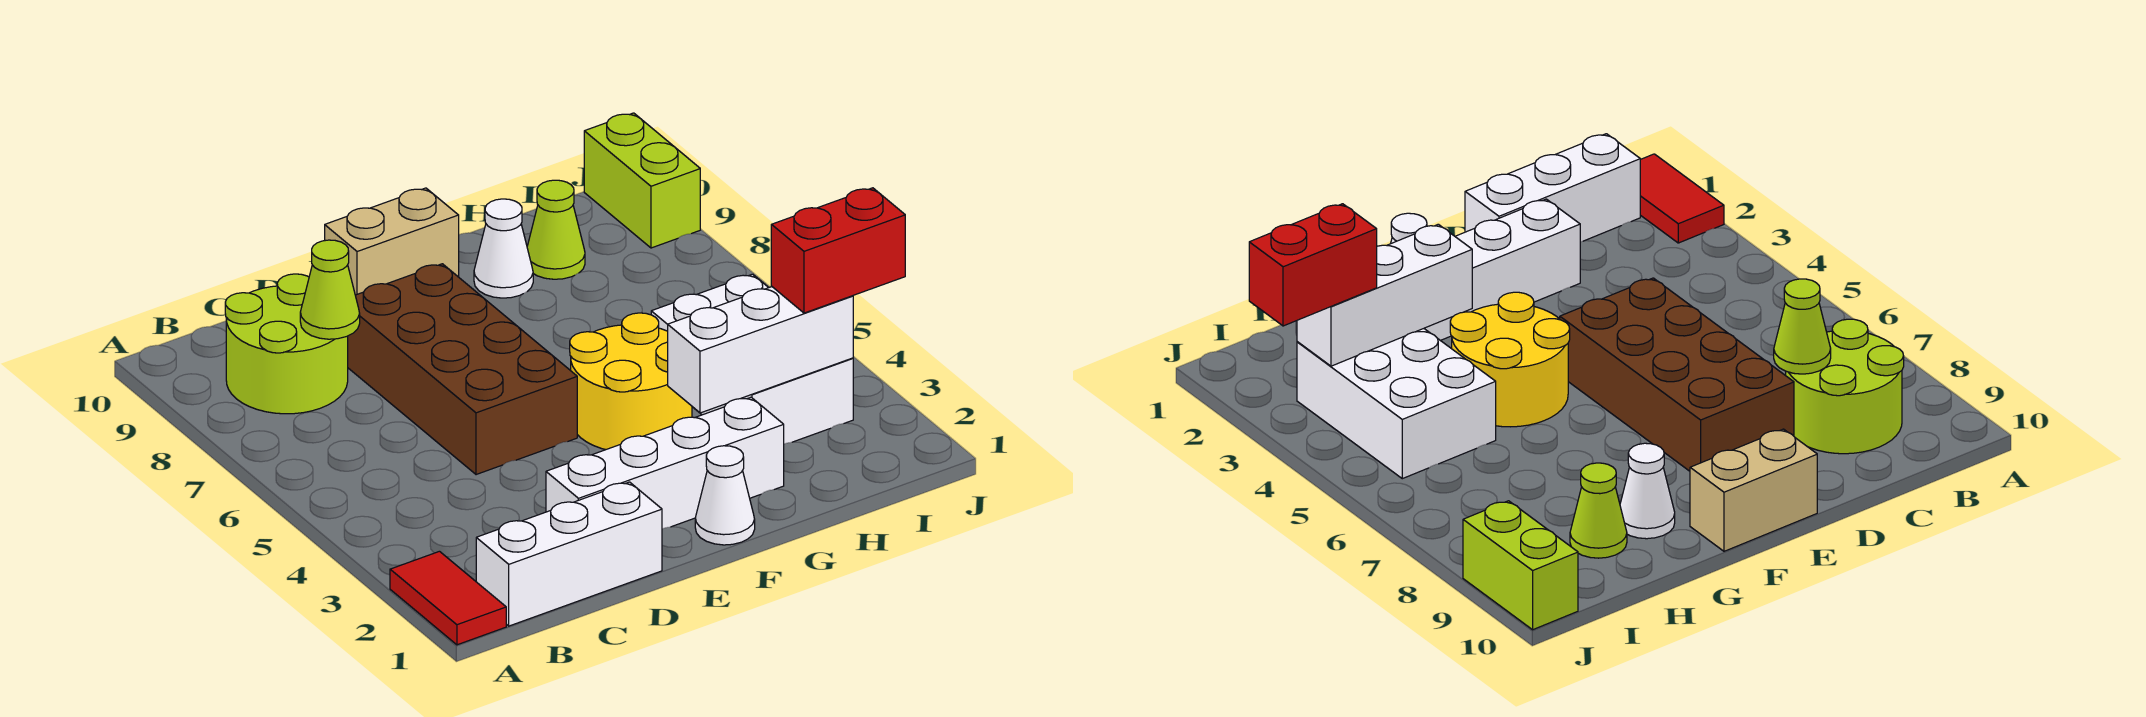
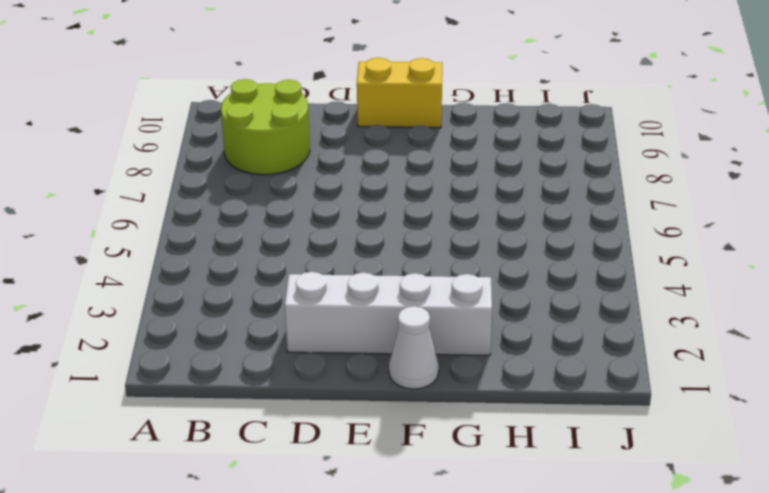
yellow 1x2 brick [357,58,442,128] -> tan 1x2 brick [325,188,459,295]
none -> red 1x2 tile [390,551,506,645]
none -> white 1x3 brick [476,482,662,626]
none -> brown 2x4 brick [348,264,577,475]

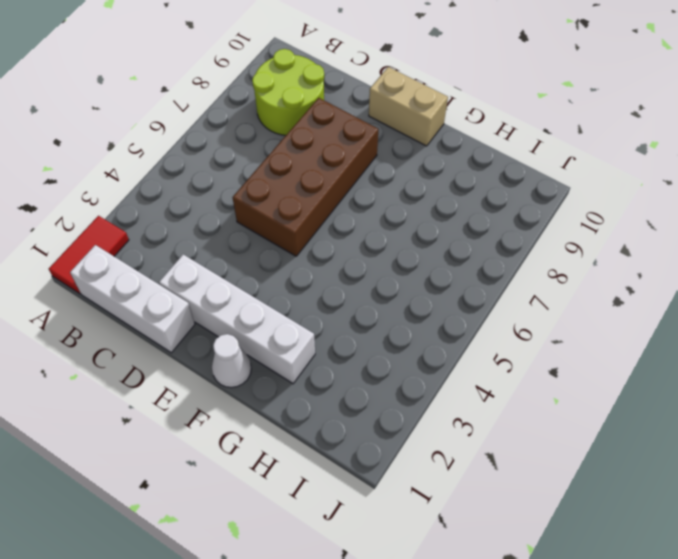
none -> yellow 2x2 round brick [570,313,692,450]
none -> white 1x1 cone [474,199,533,298]
none -> white 2x3 brick [651,274,853,444]

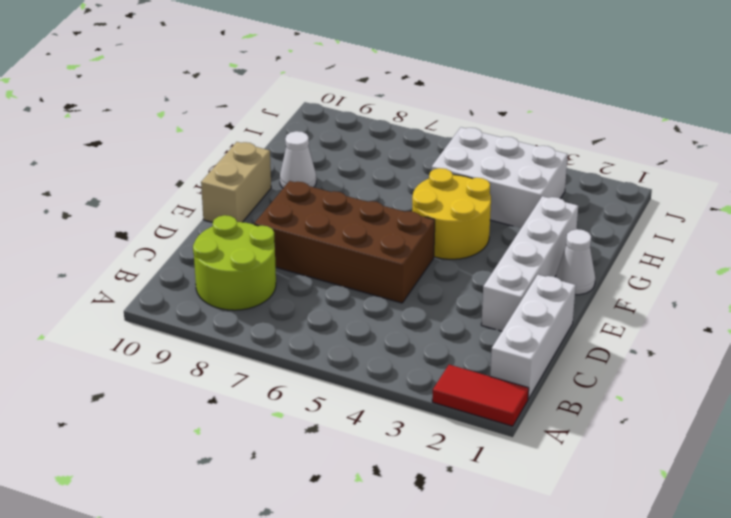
none -> lime 1x1 cone [527,180,585,279]
none -> lime 1x2 brick [584,113,700,248]
none -> lime 1x1 cone [300,240,360,339]

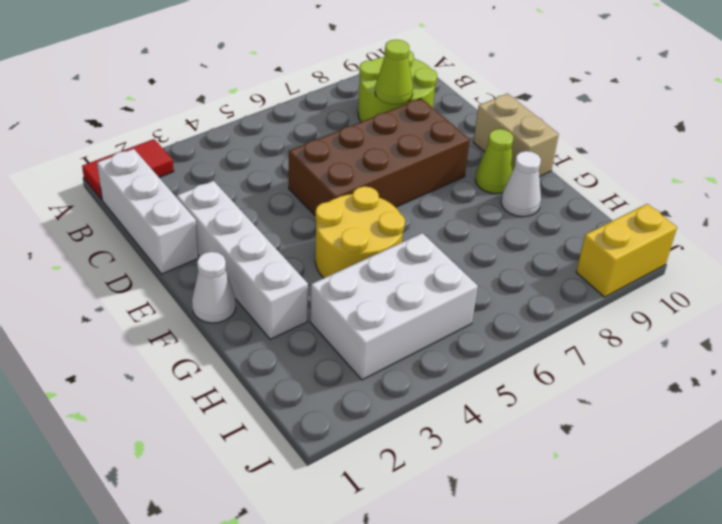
lime 1x1 cone [475,129,514,194] -> lime 1x1 cone moved to [527,180,585,279]
yellow 1x2 brick [576,204,677,297] -> lime 1x2 brick [584,113,700,248]
none -> white 1x3 brick [668,287,853,413]
none -> red 1x2 brick [771,188,905,313]

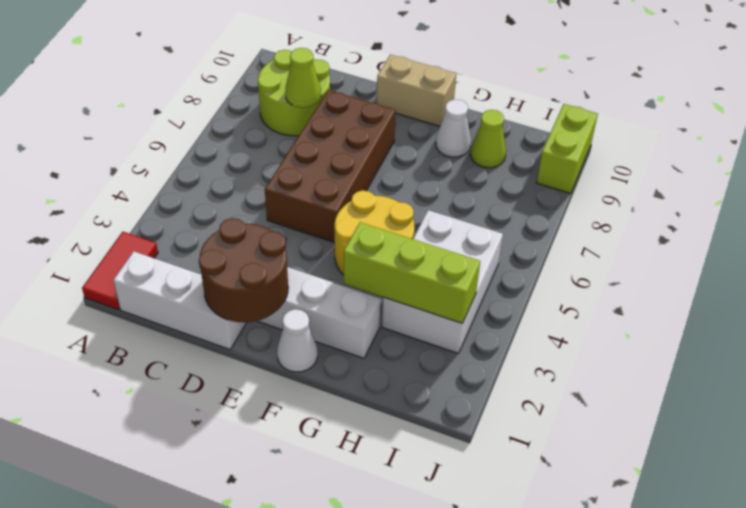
brown 2x2 round brick [199,218,288,322] -> none
lime 1x3 brick [344,222,480,323] -> white 1x3 brick [668,287,853,413]
none -> red 1x2 brick [771,188,905,313]

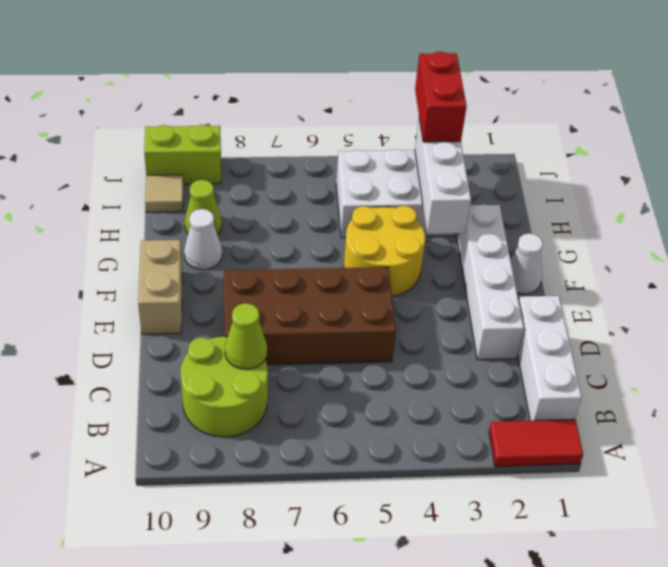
tan 1x1 tile [145,175,183,212] -> none

